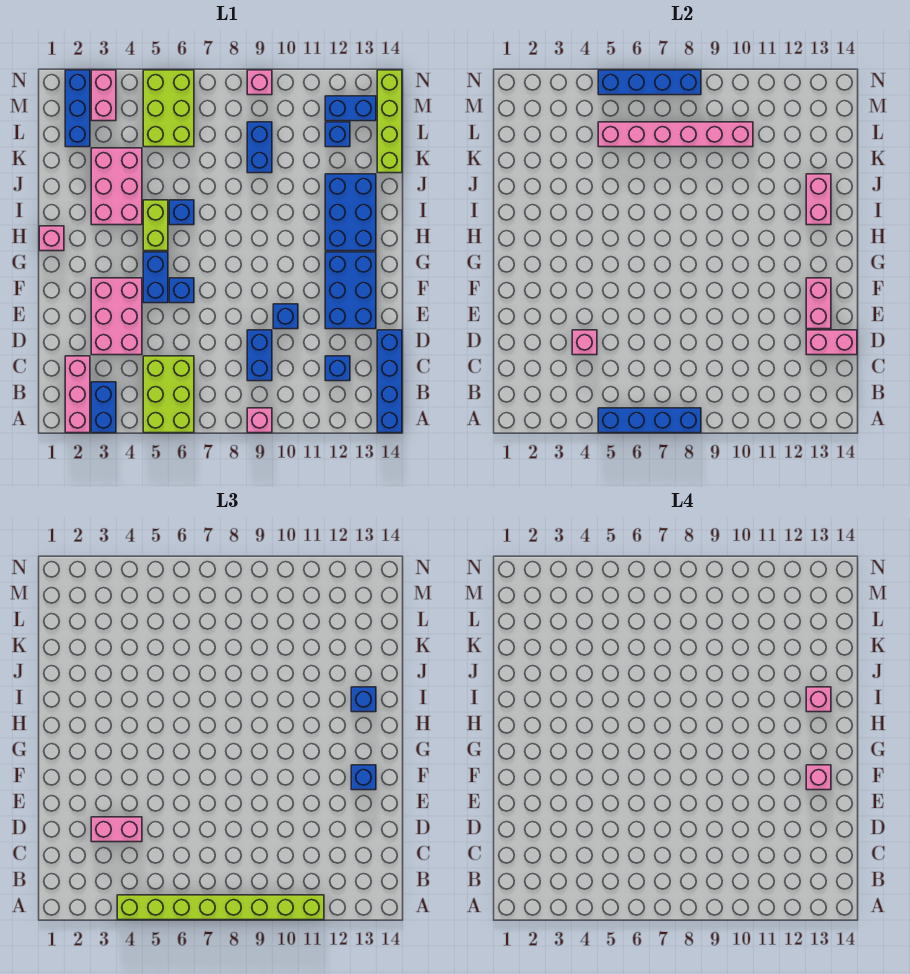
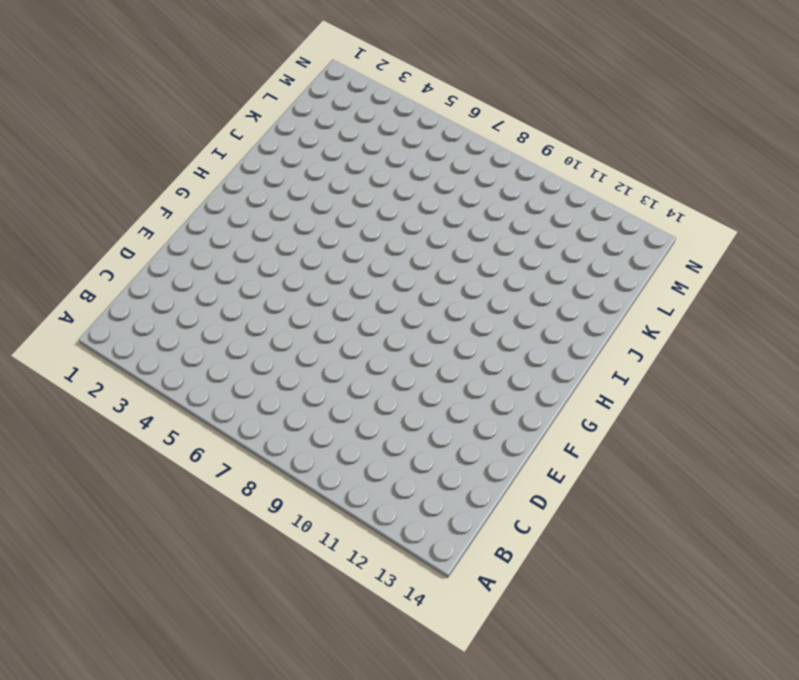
none -> pink 1x3 brick [65,356,90,433]
none -> blue 1x2 brick [91,382,116,433]
none -> lime 2x3 brick [143,356,194,433]
none -> pink 1x1 brick [247,408,272,433]

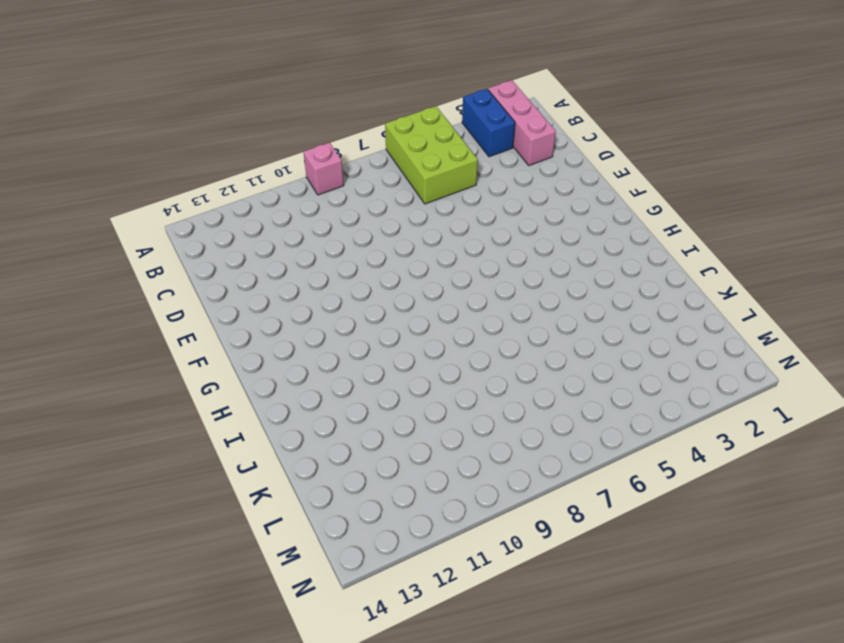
none -> blue 1x4 brick [377,330,402,433]
none -> blue 1x2 brick [247,330,272,381]
none -> blue 1x1 brick [325,356,350,381]
none -> pink 2x3 brick [91,278,142,355]

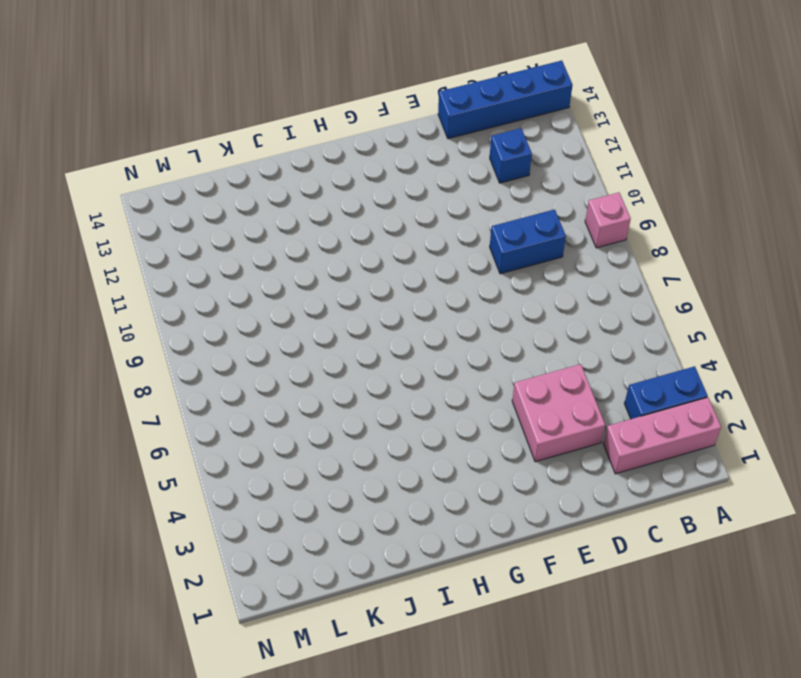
pink 2x2 brick [512,364,605,462] -> pink 2x3 brick [91,278,142,355]
none -> lime 2x3 brick [143,356,194,433]
none -> blue 1x1 brick [273,304,298,329]
none -> blue 2x3 brick [325,252,376,329]
none -> blue 1x2 brick [143,252,168,303]

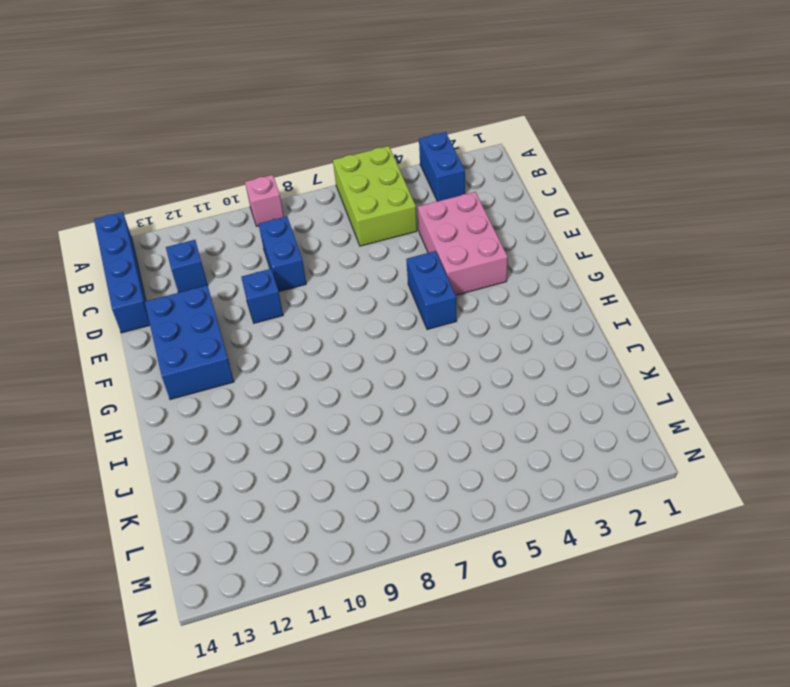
none -> pink 1x3 brick [65,356,90,433]
none -> blue 1x1 brick [169,278,194,303]
none -> pink 1x1 brick [39,226,64,251]
none -> lime 1x2 brick [143,200,168,251]

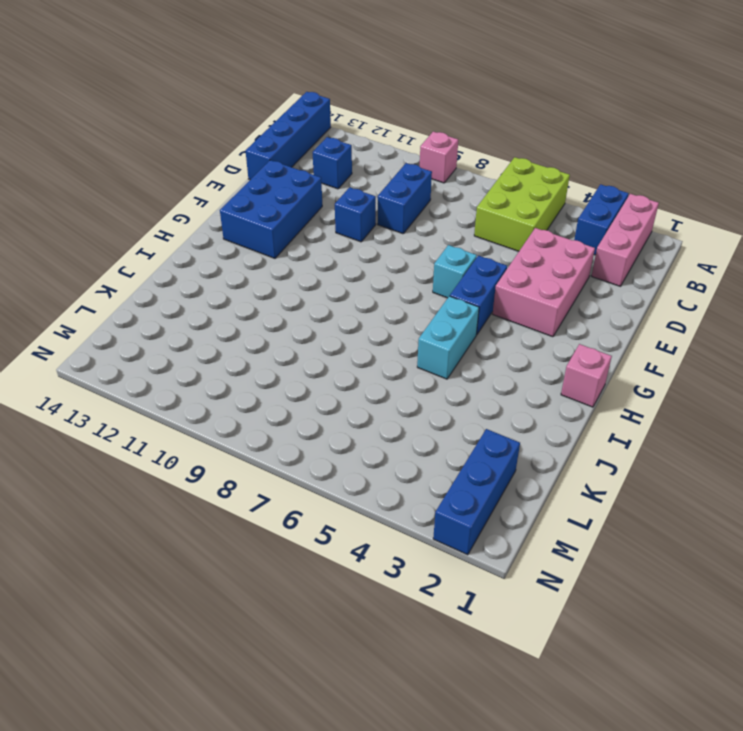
cyan 1x1 brick [433,245,477,298] -> blue 1x1 brick [169,278,194,303]
cyan 1x2 brick [417,296,479,379] -> lime 1x2 brick [143,200,168,251]
none -> blue 2x3 brick [325,174,376,251]
none -> pink 2x3 brick [91,148,142,225]
none -> blue 1x1 brick [169,200,194,225]
none -> blue 1x2 brick [247,122,272,173]

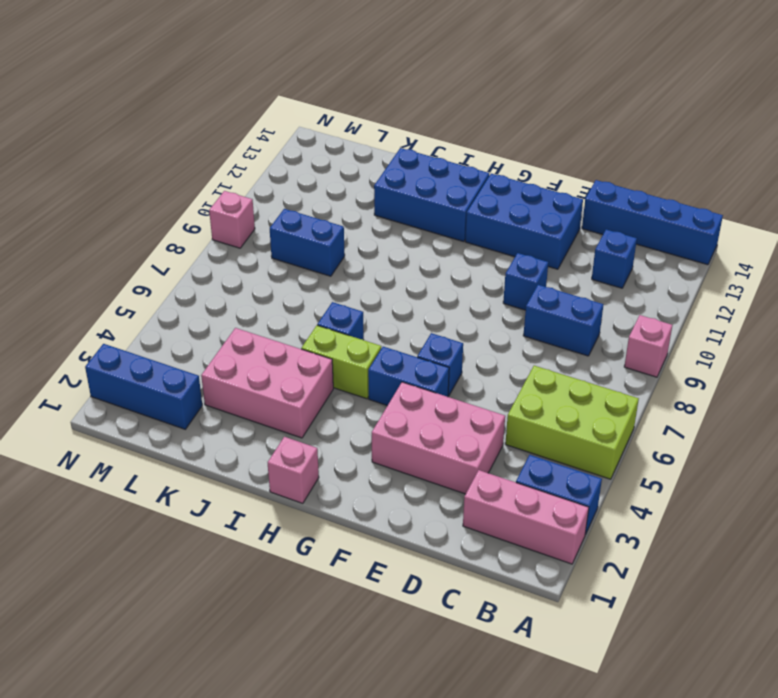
none -> lime 1x4 brick [377,70,402,173]
none -> lime 2x3 brick [143,70,194,147]
none -> blue 1x1 brick [325,122,350,147]
none -> pink 1x2 brick [91,70,116,121]

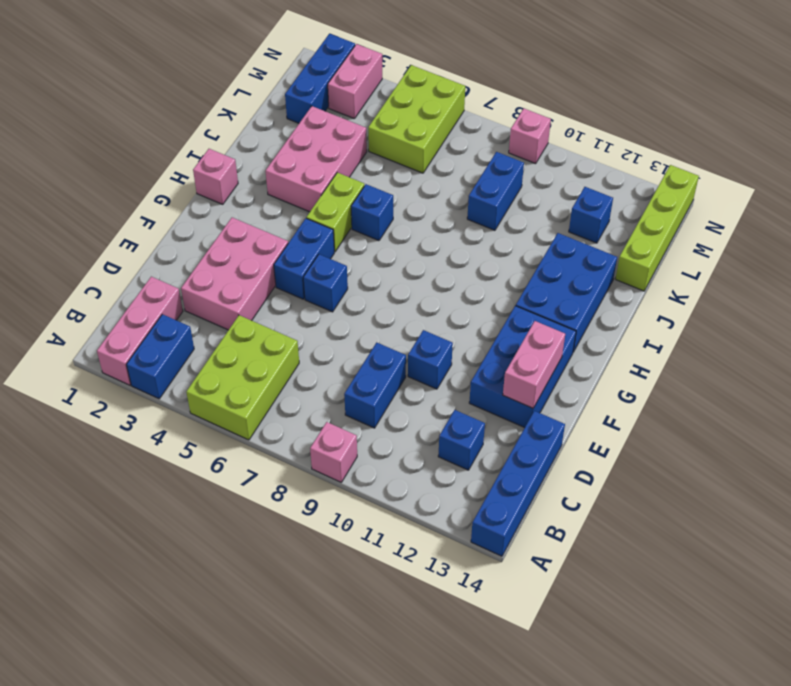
none -> blue 1x2 brick [325,96,376,121]
none -> blue 1x4 brick [598,408,701,433]
none -> pink 1x1 brick [572,330,597,355]
none -> pink 1x2 brick [806,330,857,355]

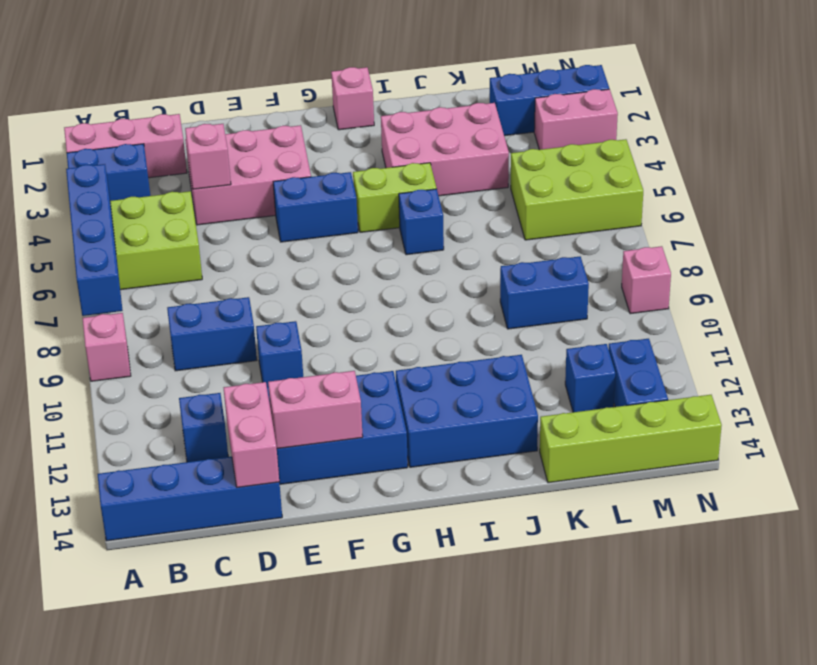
none -> blue 1x1 brick [169,278,194,303]
none -> pink 1x2 brick [806,174,831,225]
none -> pink 1x6 brick [598,122,753,147]
none -> blue 1x4 brick [598,70,701,95]

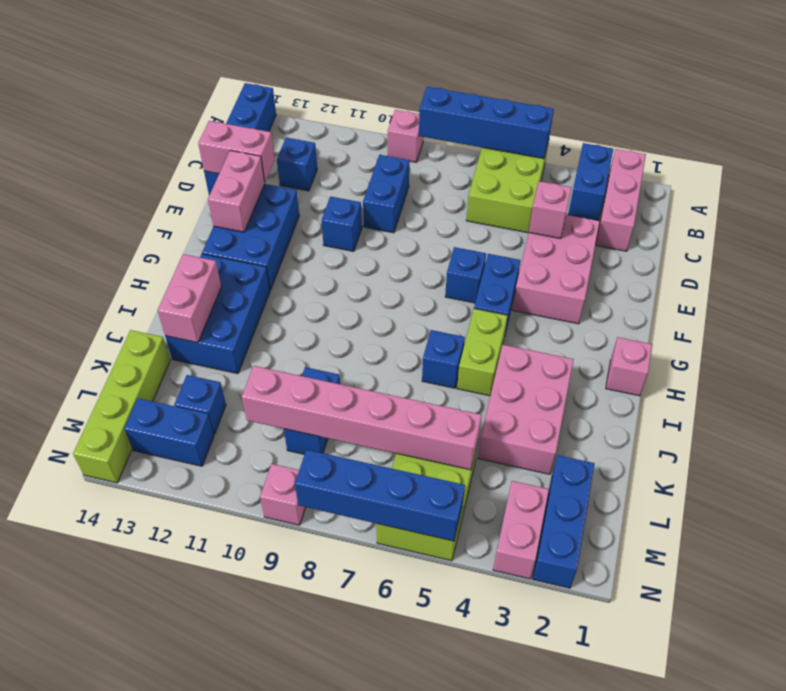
none -> lime 1x8 brick [117,895,324,920]
none -> pink 1x2 brick [91,817,142,842]
none -> blue 1x1 brick [351,765,376,790]
none -> blue 1x1 brick [351,687,376,712]

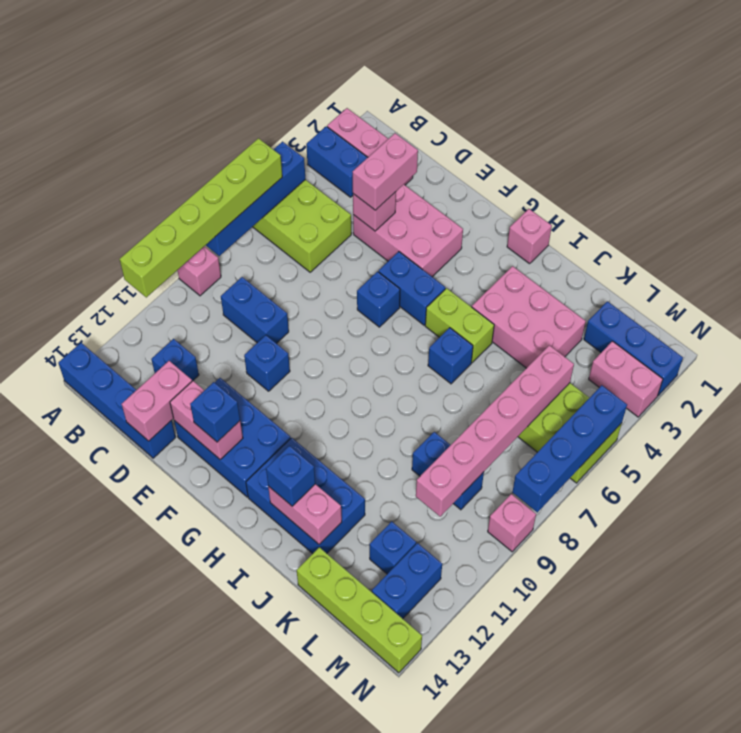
lime 1x6 brick [120,138,282,297] -> lime 1x8 brick [117,895,324,920]
none -> pink 1x1 brick [806,765,831,790]
none -> pink 1x1 brick [806,687,831,712]

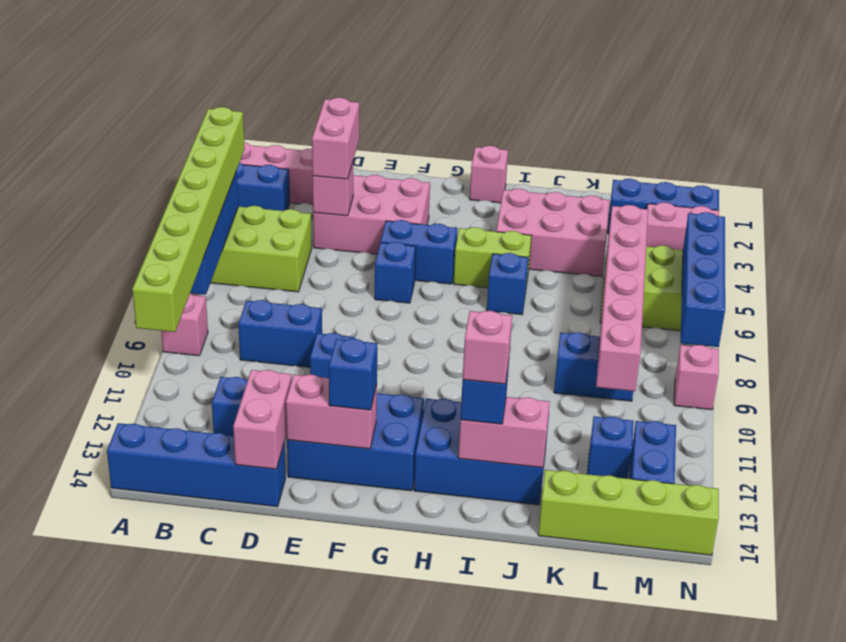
none -> pink 1x1 brick [806,765,831,790]

